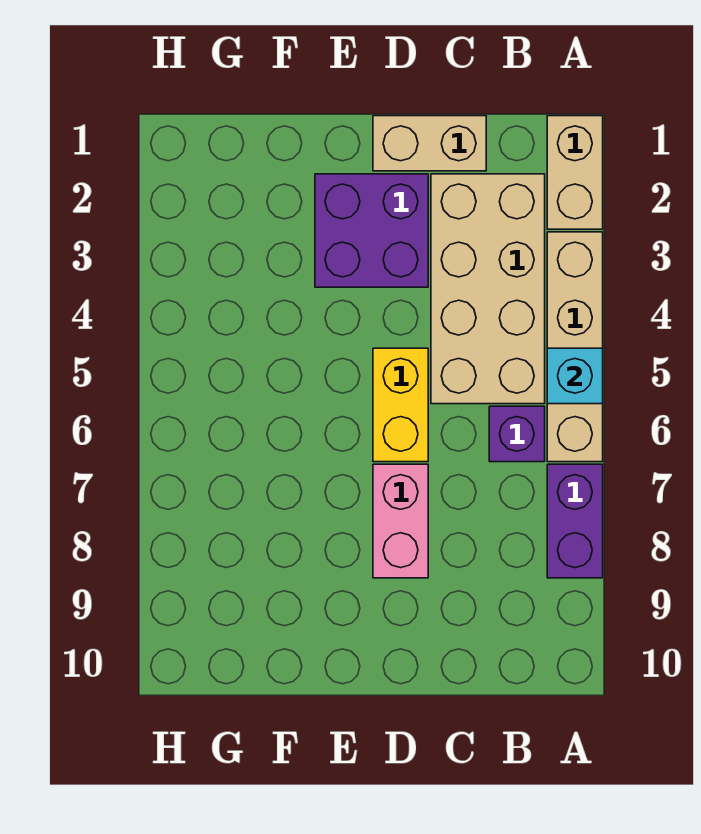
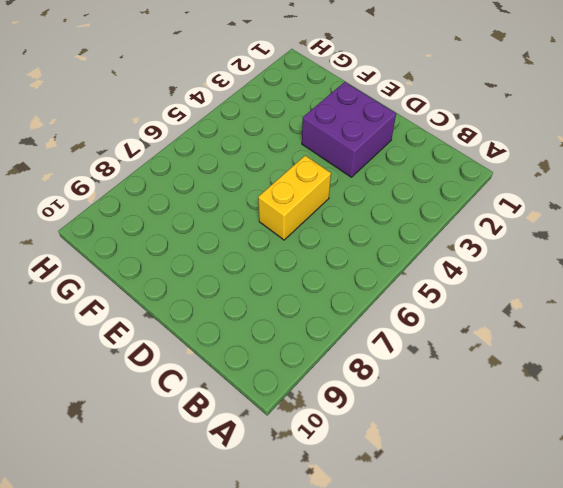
none -> tan 1x2 brick [547,116,603,229]
none -> tan 1x4 brick [547,232,603,462]

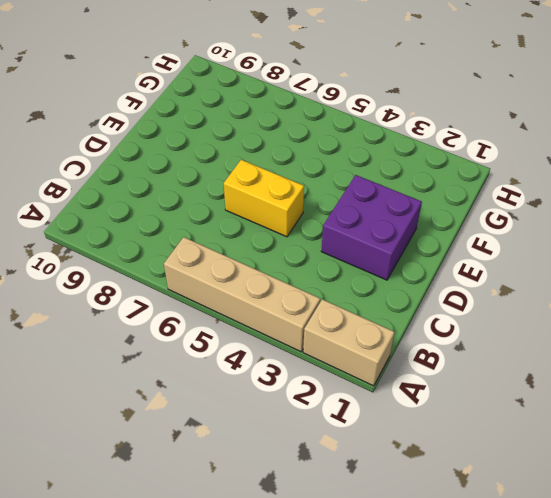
none -> purple 1x2 brick [547,464,603,578]
none -> tan 2x4 brick [431,174,545,404]

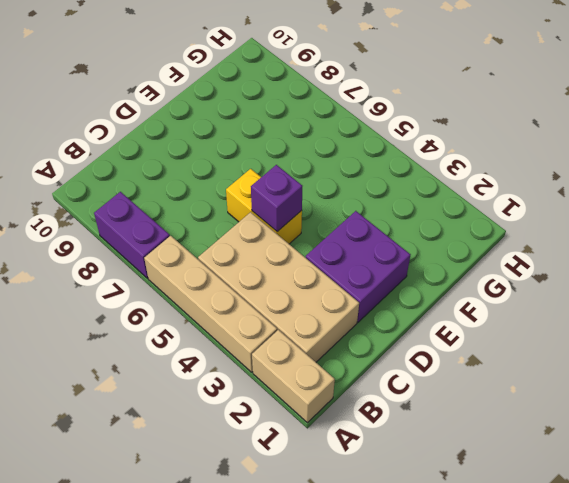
purple 1x1 brick [251,165,302,232] -> purple 1x1 brick moved to [489,406,545,462]
none -> tan 1x2 brick [373,116,486,171]
none -> pink 1x2 brick [373,464,428,578]

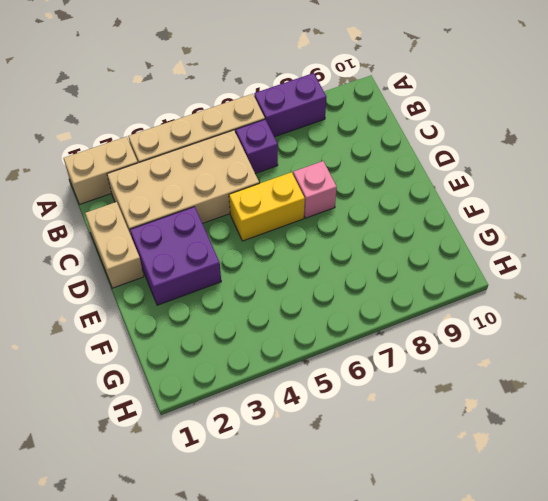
pink 1x1 brick [293,161,337,218] -> pink 1x2 brick [373,464,428,578]
none -> cyan 1x1 brick [547,348,603,404]

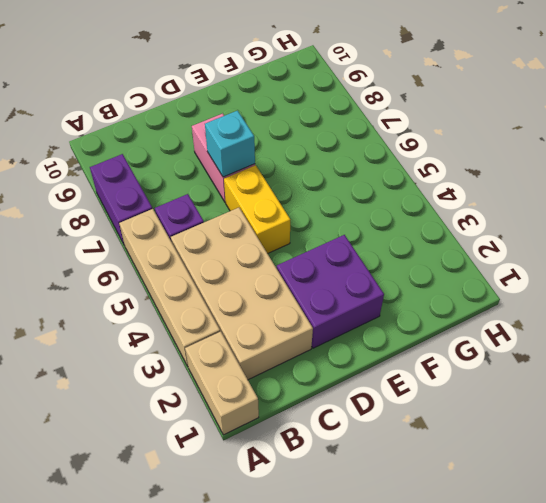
cyan 1x1 brick [205,111,255,177] -> cyan 1x1 brick moved to [547,348,603,404]
none -> tan 1x2 brick [373,116,486,171]

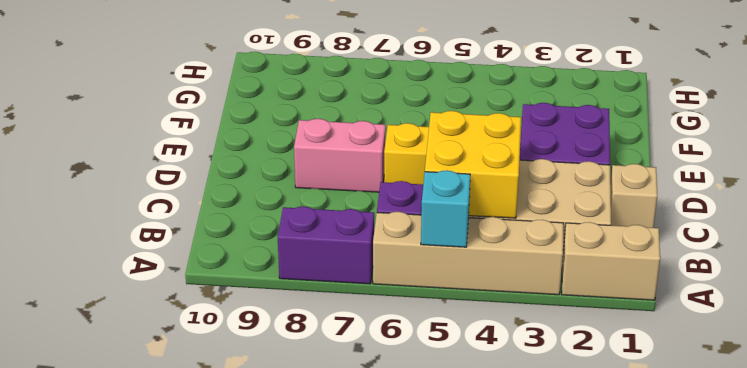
yellow 2x2 brick [425,111,521,218] -> none
tan 1x1 brick [610,164,657,228] -> tan 1x2 brick [373,116,486,171]

